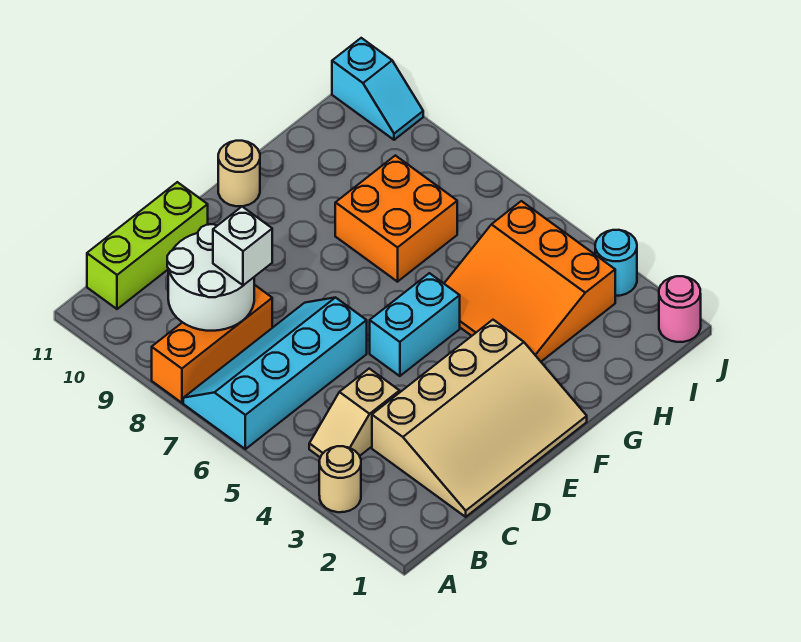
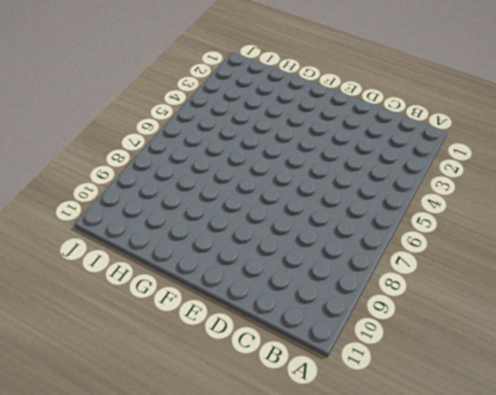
none -> tan 1x1 round brick [319,446,361,512]
none -> cyan 2x4 slope [183,297,367,449]
none -> orange 1x3 brick [152,285,272,403]

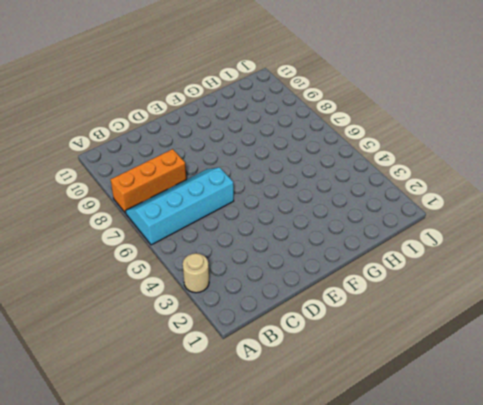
none -> tan 1x2 slope [309,369,400,457]
none -> lime 1x3 brick [87,182,208,309]
none -> tan 3x4 slope [372,320,587,517]

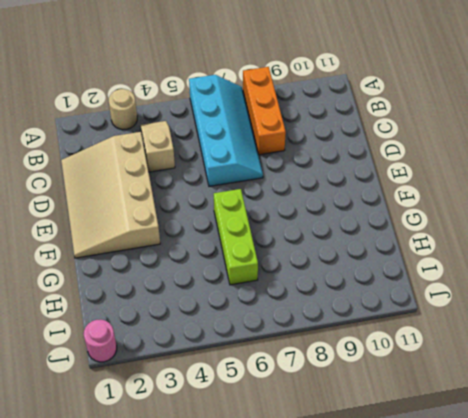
lime 1x3 brick [214,189,258,285] -> lime 1x3 brick moved to [87,182,208,309]
none -> cyan 1x2 brick [370,273,460,376]
none -> tan 1x1 round brick [218,141,260,206]
none -> orange 3x3 slope [444,201,615,361]

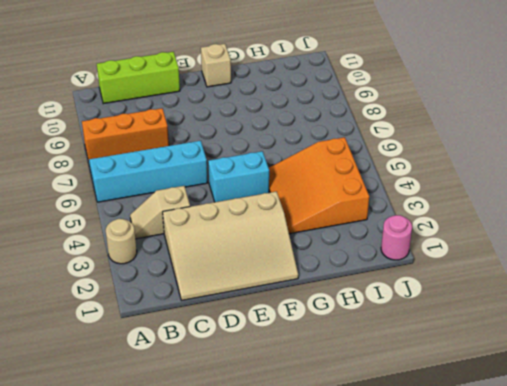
tan 1x1 brick [201,44,231,87] -> tan 1x1 round brick [218,141,260,206]
none -> orange 2x2 brick [335,155,457,282]
none -> cyan 1x1 round brick [595,230,637,296]
none -> cyan 1x2 slope [332,38,423,140]

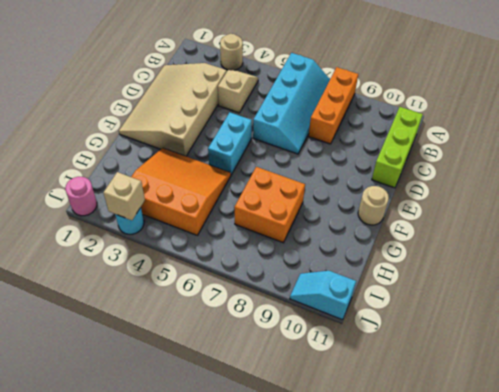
tan 1x1 brick [104,172,145,220] -> none
none -> white 2x2 round brick [167,224,254,331]
none -> white 1x1 brick [213,207,272,285]

